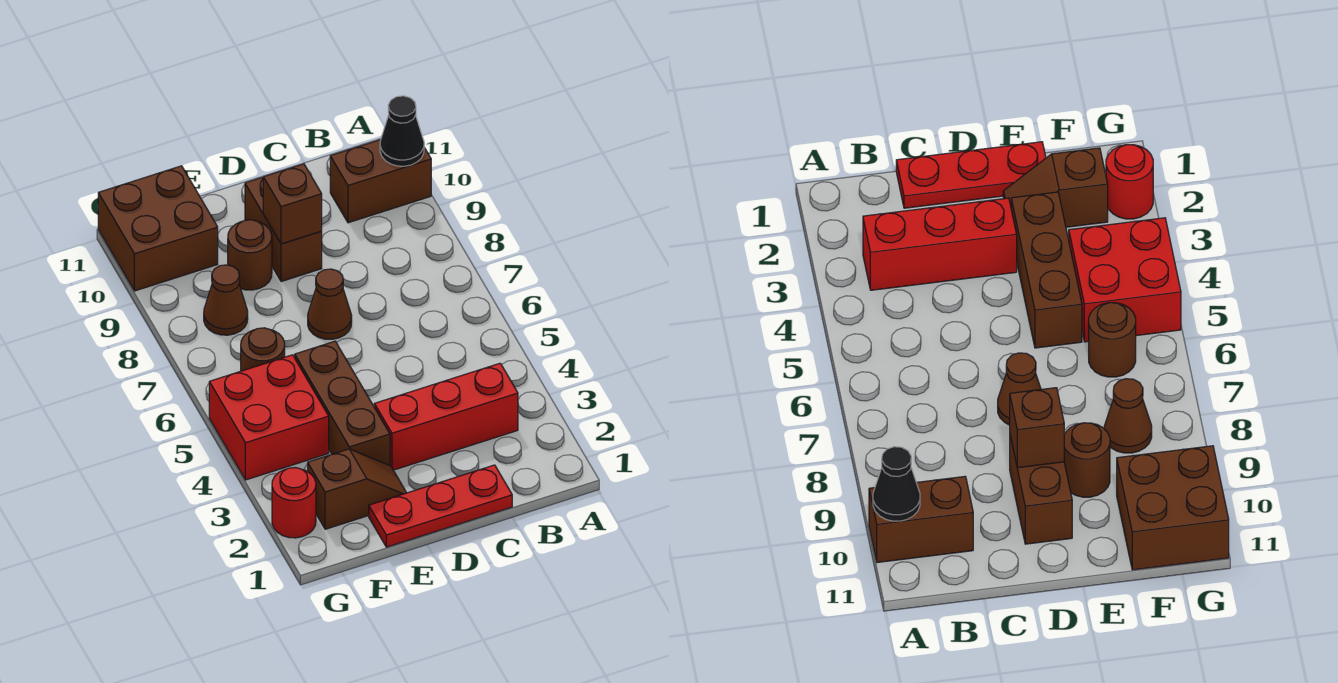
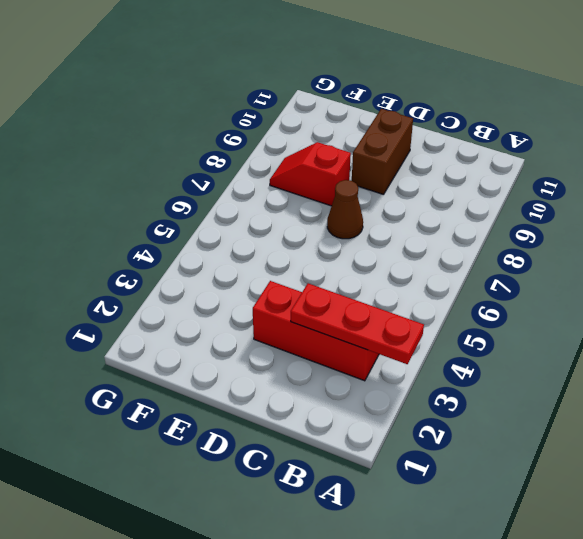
red 1x3 plate [291,283,424,364] -> red 1x3 plate moved to [369,465,512,547]
red 1x2 slope [270,142,351,206] -> brown 1x1 cone [204,265,248,335]
none -> brown 1x2 brick [330,140,431,223]
none -> brown 1x2 slope [308,449,406,529]
none -> brown 1x3 brick [295,341,390,465]

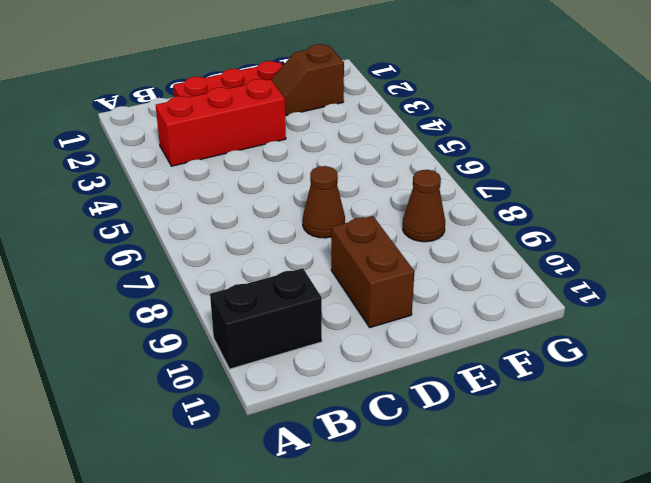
black 1x2 brick [210,268,322,369] -> brown 1x2 brick [330,140,431,223]
none -> brown 1x3 brick [295,341,390,465]
none -> brown 1x1 round brick [228,220,272,290]
none -> red 2x2 brick [209,355,329,480]

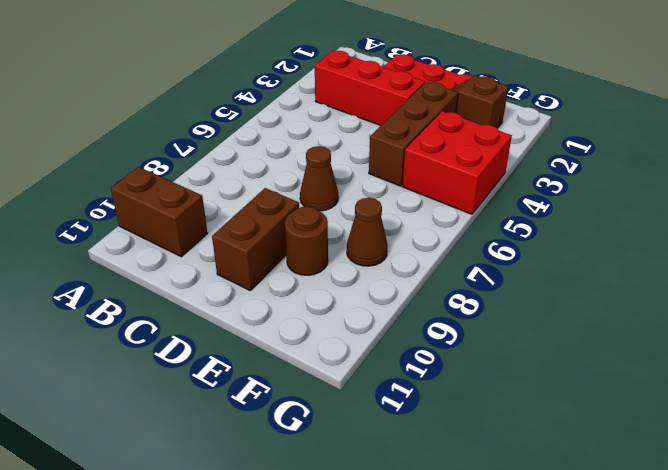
none -> brown 1x1 round brick [241,328,285,371]
none -> brown 2x2 brick [98,166,218,291]
none -> red 1x1 round brick [272,467,316,538]

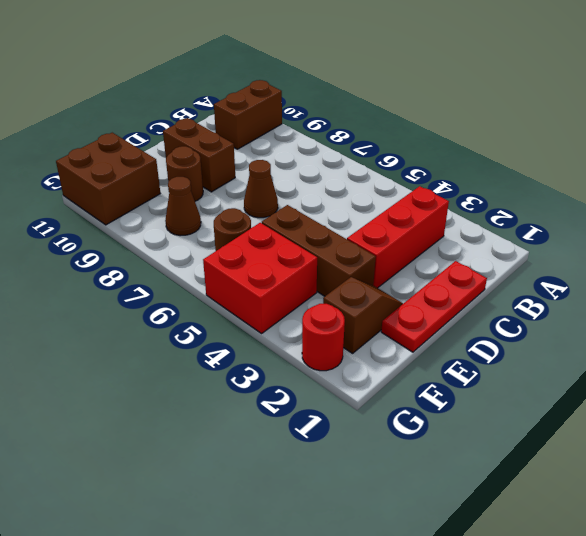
none -> black 1x1 cone [380,96,424,166]
none -> brown 1x1 brick [263,164,322,244]

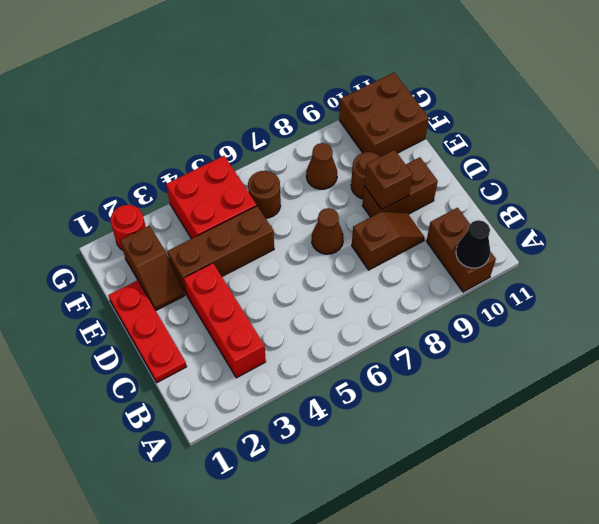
brown 1x2 slope [352,212,425,270] -> none

